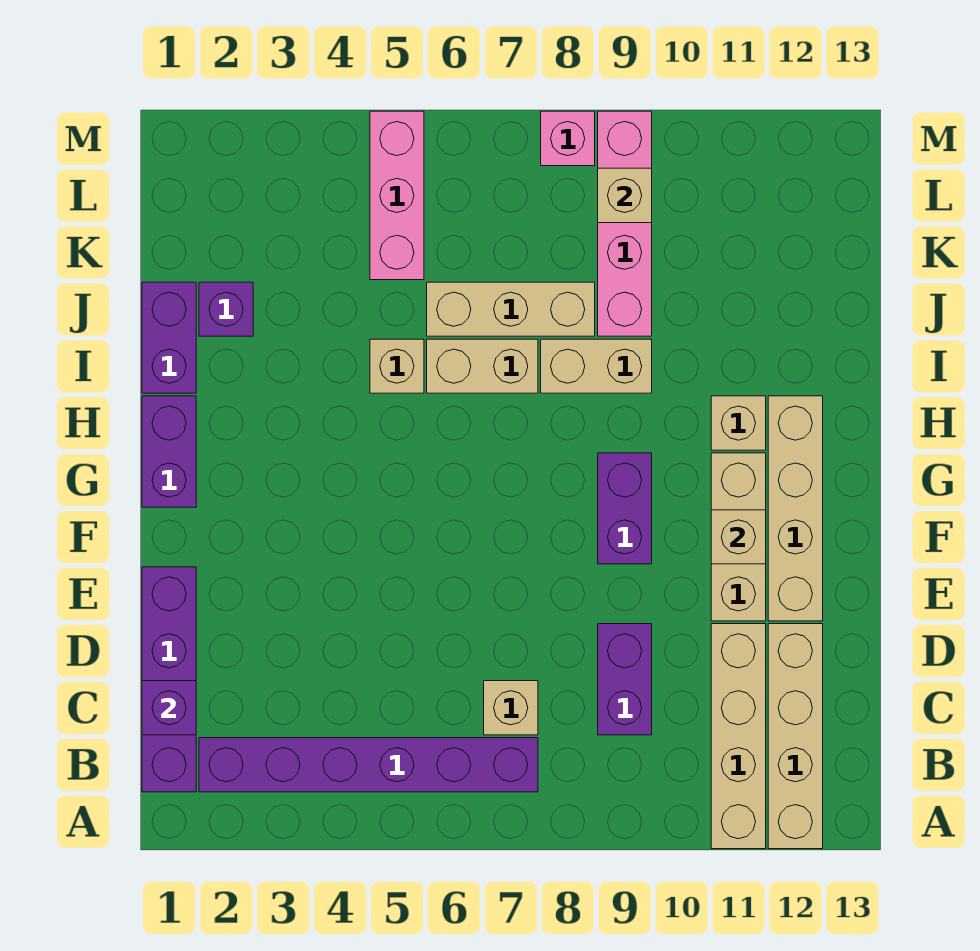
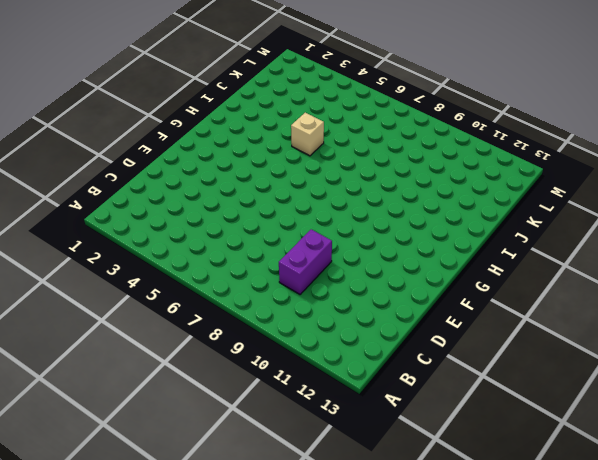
none -> tan 1x4 brick [711,624,766,849]
none -> tan 1x4 brick [768,624,823,849]
none -> purple 1x4 brick [142,567,196,792]

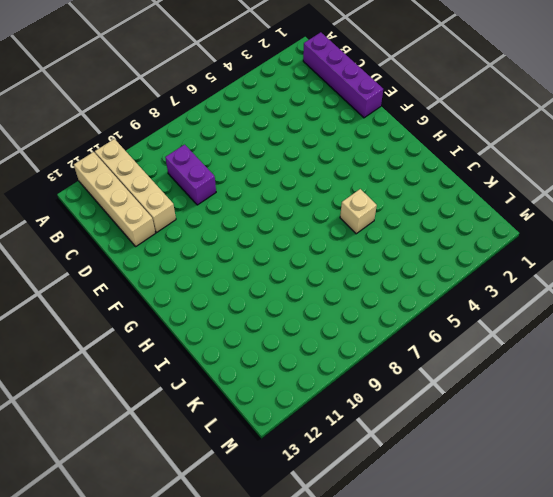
none -> purple 1x6 brick [199,738,538,792]
none -> tan 1x1 brick [484,681,538,735]
none -> tan 1x3 brick [711,453,766,621]

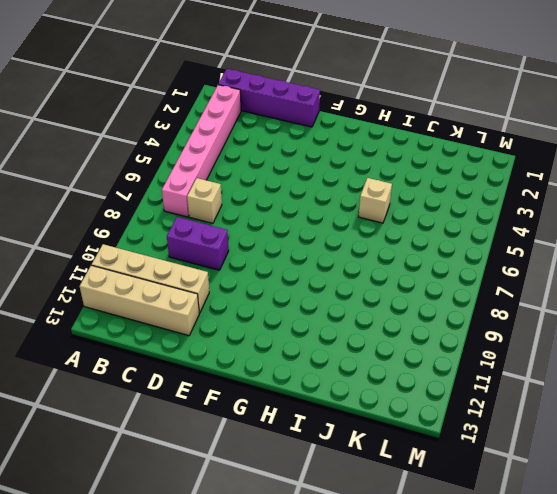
pink 1x6 brick [162,85,241,217] -> purple 1x6 brick [199,738,538,792]
none -> tan 1x3 brick [711,453,766,621]
none -> tan 1x4 brick [768,396,823,621]
none -> purple 1x2 brick [598,453,652,564]

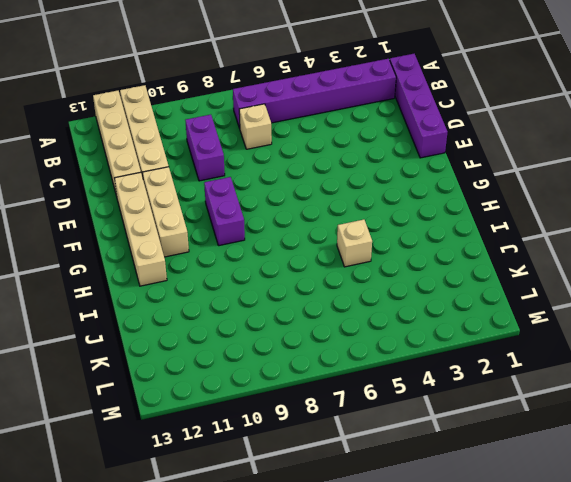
none -> purple 1x2 brick [142,396,196,507]
none -> tan 1x1 brick [711,396,766,450]
none -> purple 1x2 brick [142,282,196,393]

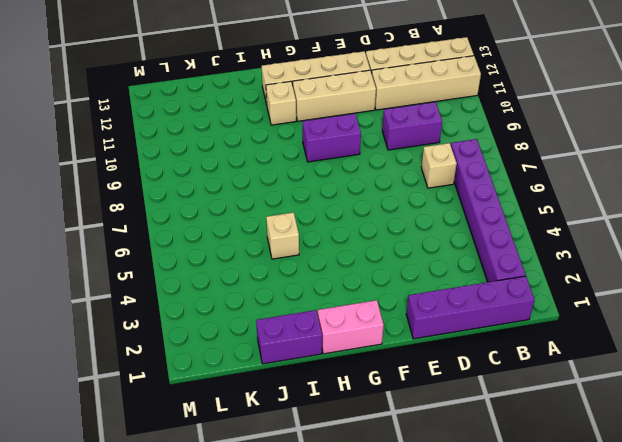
pink 1x2 brick [318,300,384,354] -> purple 1x2 brick [142,396,196,507]
none -> tan 1x2 brick [427,339,538,393]
none -> tan 1x2 brick [541,339,652,393]
none -> purple 1x1 brick [199,282,253,336]

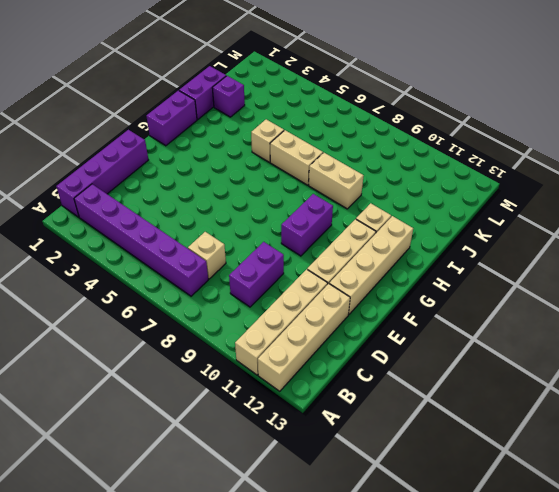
none -> tan 1x3 brick [427,282,595,336]
none -> pink 1x4 brick [598,111,652,336]
none -> pink 1x3 brick [370,111,424,280]

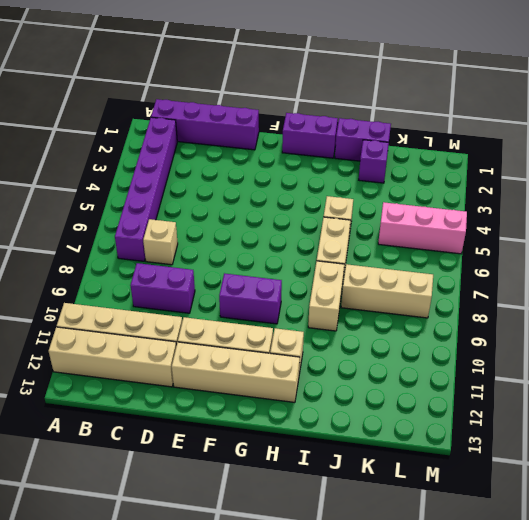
tan 1x3 brick [341,264,433,318] -> tan 1x3 brick turned to [427,282,595,336]
none -> pink 1x4 brick [598,111,652,336]
none -> pink 1x1 brick [541,111,595,166]
none -> purple 1x1 brick [142,681,196,735]

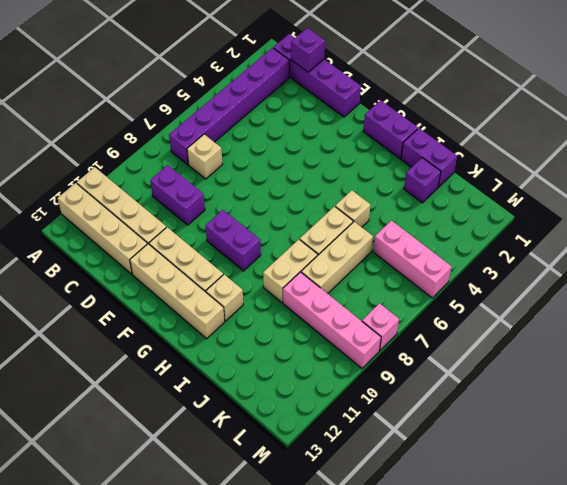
none -> tan 1x1 brick [711,510,766,564]
none -> tan 1x1 brick [598,168,652,223]

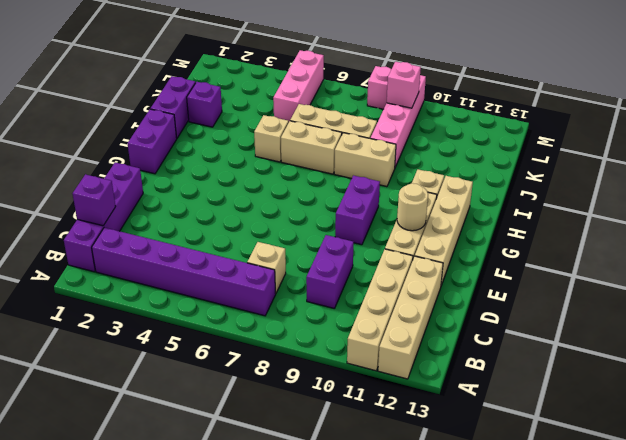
tan 1x1 round brick [397,183,428,231] -> tan 1x1 brick [711,510,766,564]
pink 1x1 brick [387,62,421,108] -> tan 1x1 brick [598,168,652,223]

